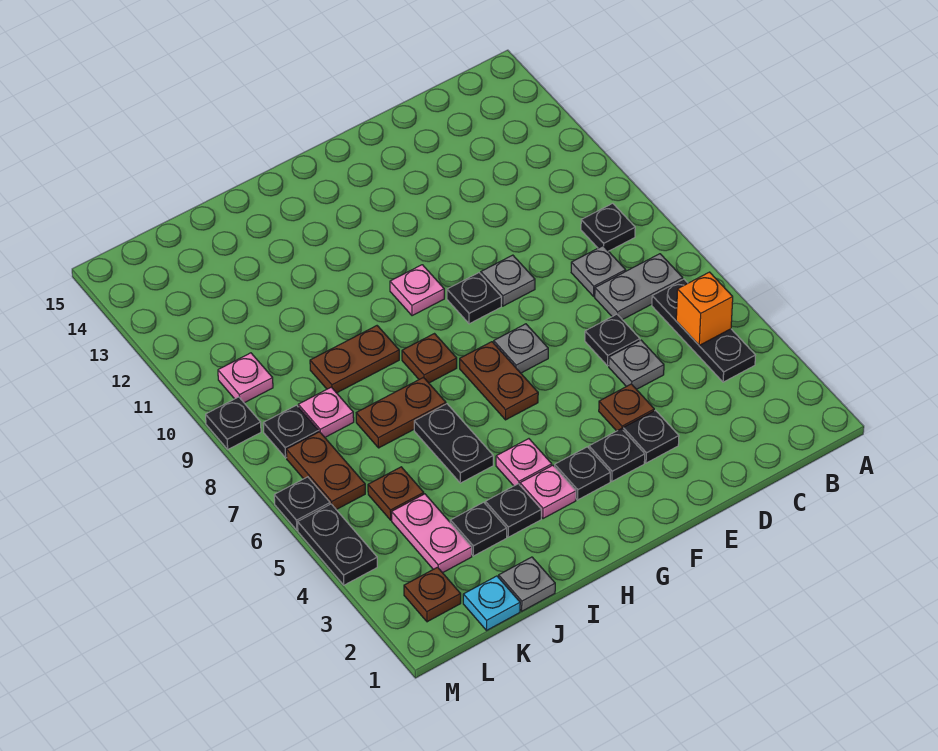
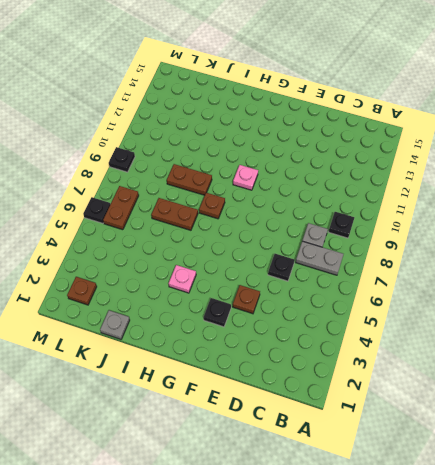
none -> black 1x3 plate [652,279,756,382]
none -> grey 1x1 plate [609,340,664,389]
none -> black 1x1 plate [623,410,679,463]
none -> grey 1x1 plate [481,255,535,306]

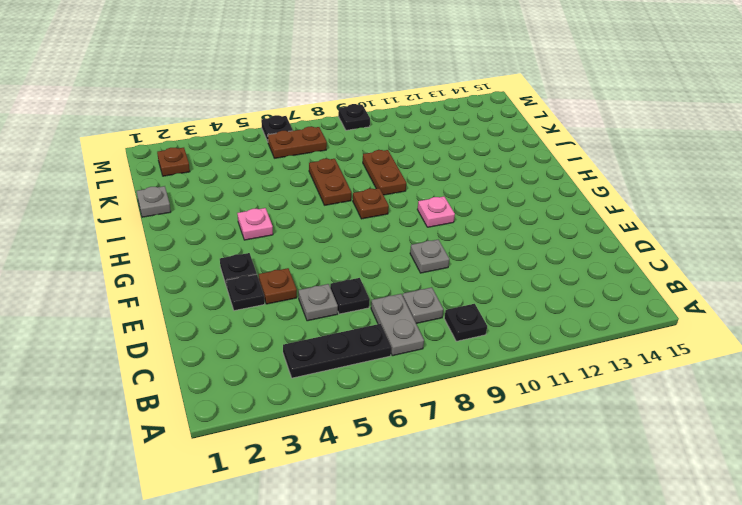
none -> grey 1x1 plate [494,324,548,373]
none -> black 1x1 plate [447,273,501,324]
none -> black 1x1 plate [555,447,610,500]
none -> brown 1x2 plate [460,342,538,420]

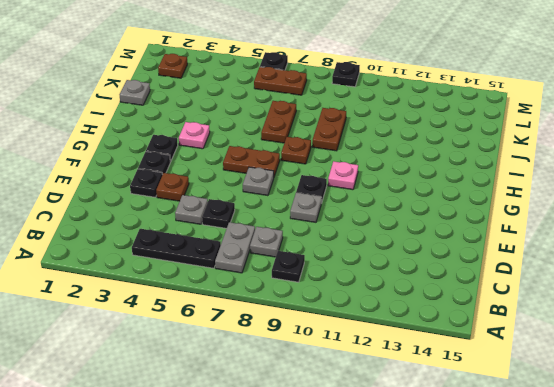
none -> pink 1x1 plate [520,465,576,519]
none -> black 1x1 plate [485,484,541,537]
none -> black 1x2 plate [414,404,493,483]
none -> black 1x1 plate [450,502,507,556]

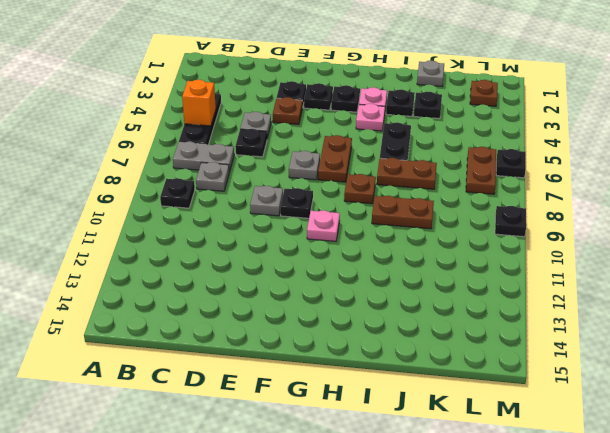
none -> cyan 1x1 plate [463,576,520,630]
none -> pink 1x2 plate [392,494,472,573]
none -> brown 1x1 plate [368,467,424,520]
none -> pink 1x1 plate [298,387,354,437]

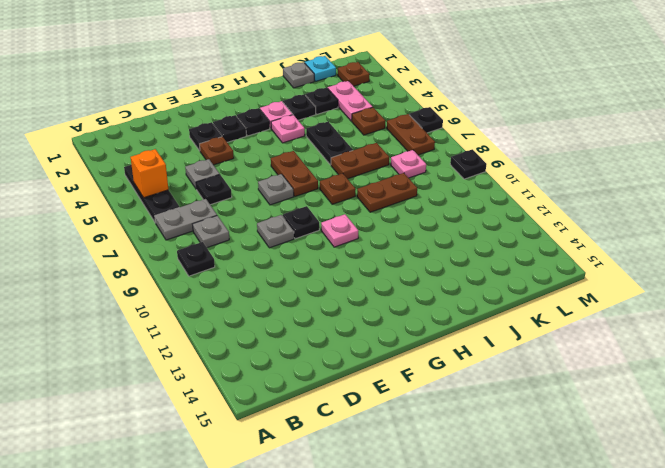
none -> black 1x1 plate [263,405,319,458]
none -> pink 1x1 plate [218,353,273,403]
none -> black 1x2 plate [298,504,377,585]

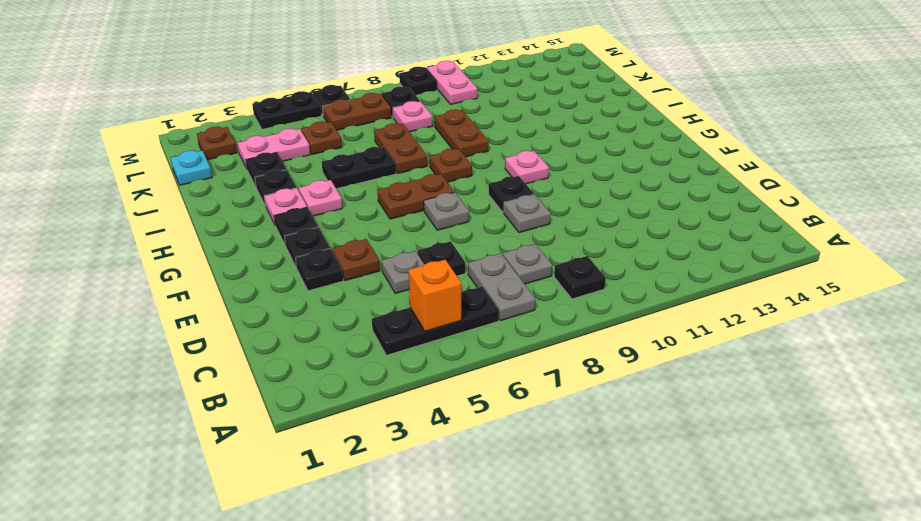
pink 1x2 plate [427,61,477,105] -> pink 1x1 plate [218,353,273,403]
none -> grey 1x1 plate [499,557,555,611]

